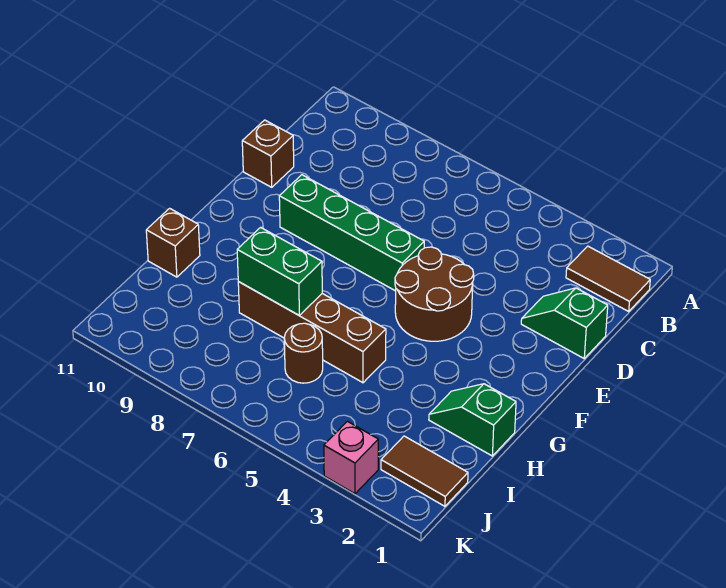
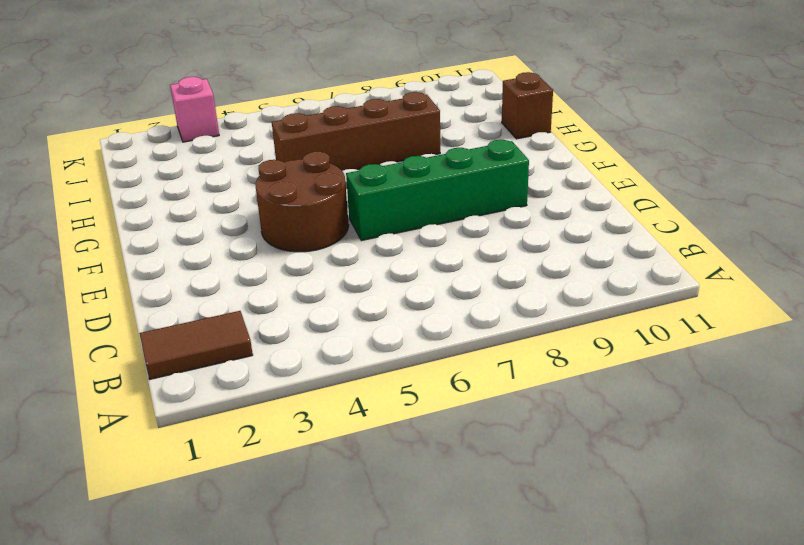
none -> green 1x2 slope [521,288,608,358]
none -> brown 1x1 brick [242,120,294,187]
none -> green 1x2 slope [429,384,516,456]

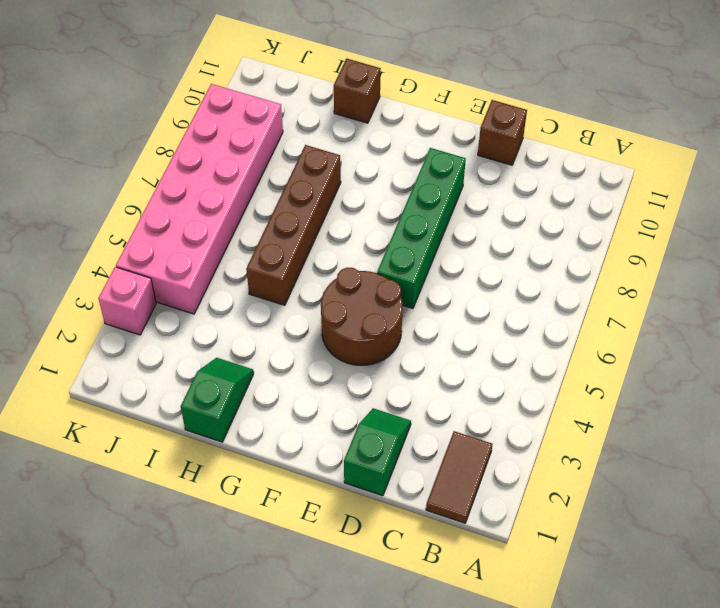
pink 2x6 brick [116,84,283,314] -> none
none -> brown 1x1 round brick [284,323,323,383]
none -> brown 1x2 tile [381,436,468,506]
none -> green 1x2 brick [237,227,322,315]

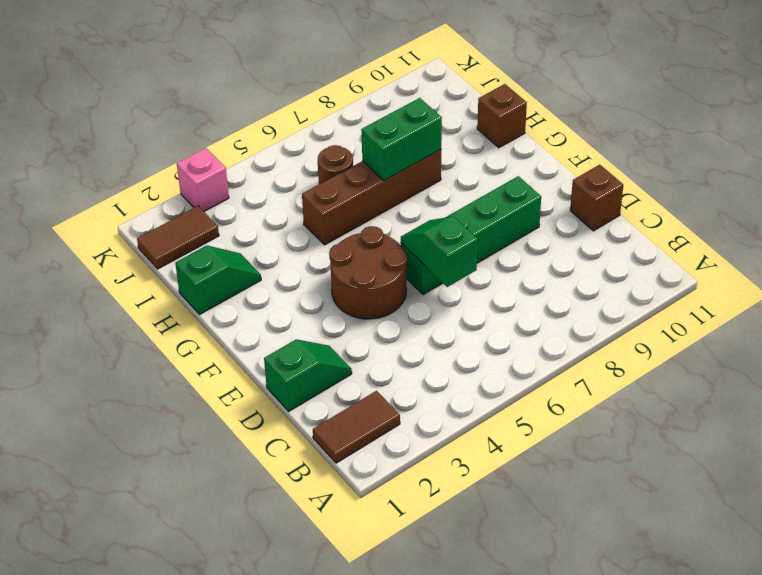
green 1x2 slope [401,216,478,287] -> none

